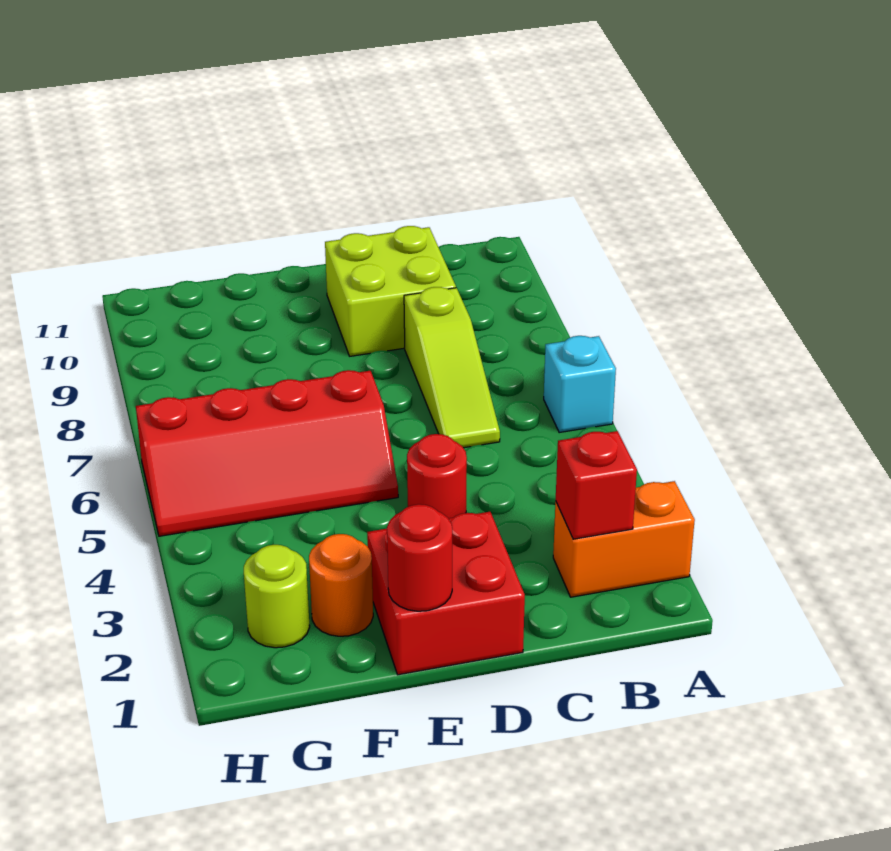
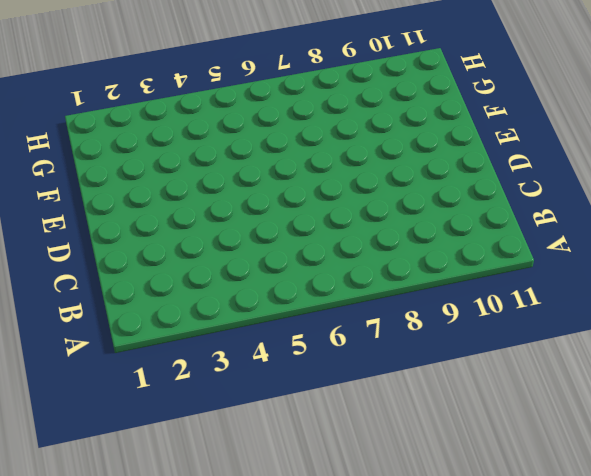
none -> orange 1x2 brick [553,481,695,597]
none -> cyan 1x1 brick [544,336,616,432]

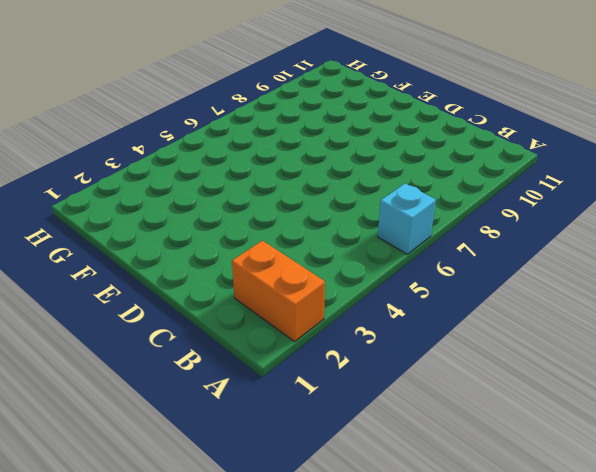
none -> lime 1x3 slope [404,287,500,448]
none -> lime 2x2 brick [325,226,456,356]

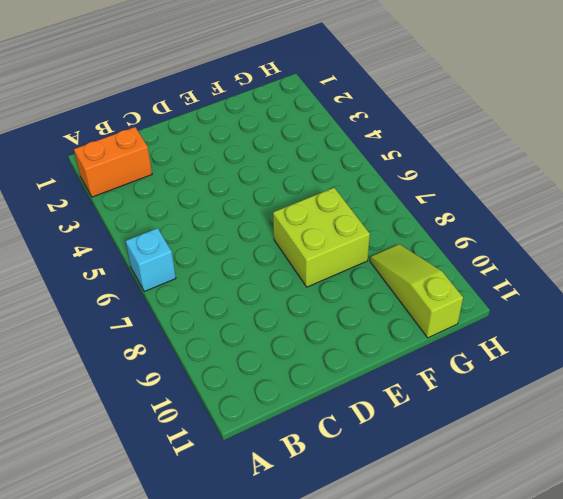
lime 2x2 brick [273,188,370,287] -> lime 2x2 brick moved to [325,226,456,356]
lime 1x3 slope [370,244,463,338] -> lime 1x3 slope moved to [404,287,500,448]
none -> red 2x2 brick [367,512,525,675]
none -> red 1x1 round brick [407,434,467,518]

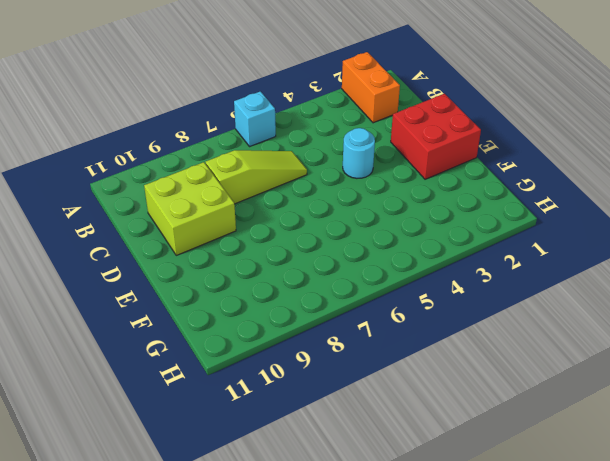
cyan 1x1 round brick [343,128,375,178] -> red 1x1 round brick [407,434,467,518]
none -> red 2x4 slope [136,370,398,536]
none -> orange 1x1 round brick [309,534,373,636]

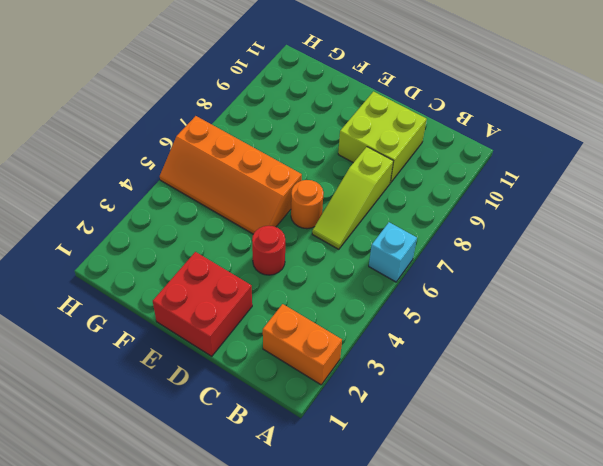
orange 1x1 round brick [291,180,324,229] -> orange 1x1 round brick moved to [309,534,373,636]
orange 2x4 slope [160,116,302,234] -> red 2x4 slope [136,370,398,536]
none -> lime 1x1 round brick [244,545,310,648]
none -> red 1x1 brick [556,431,637,539]

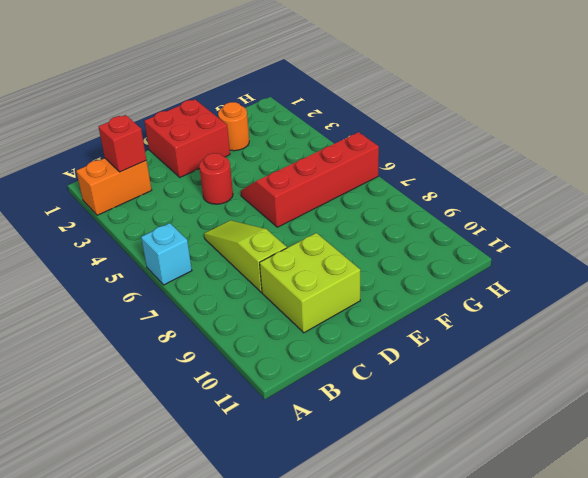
none -> lime 1x1 round brick [244,545,310,648]
none -> red 1x1 round brick [387,504,452,611]

